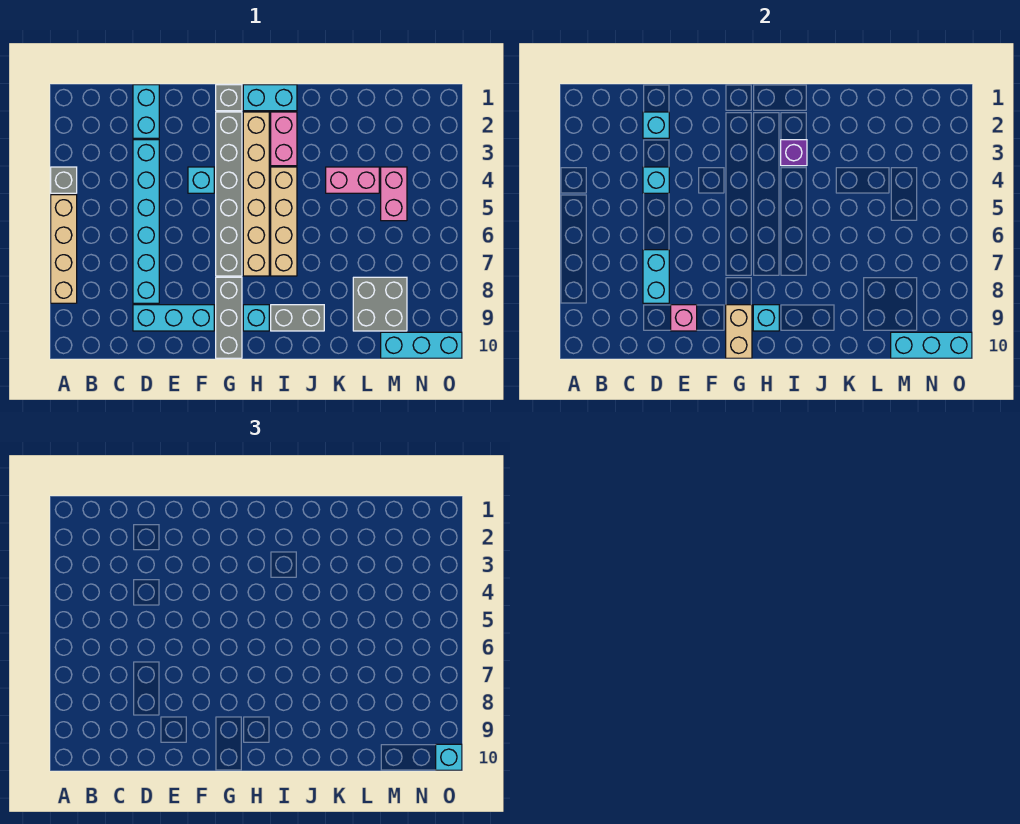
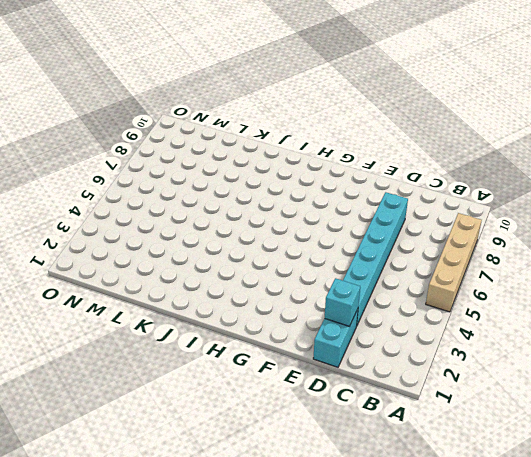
none -> grey 1x1 brick [51,167,77,193]
none -> cyan 1x3 brick [133,305,214,331]
none -> cyan 1x1 brick [188,167,214,193]

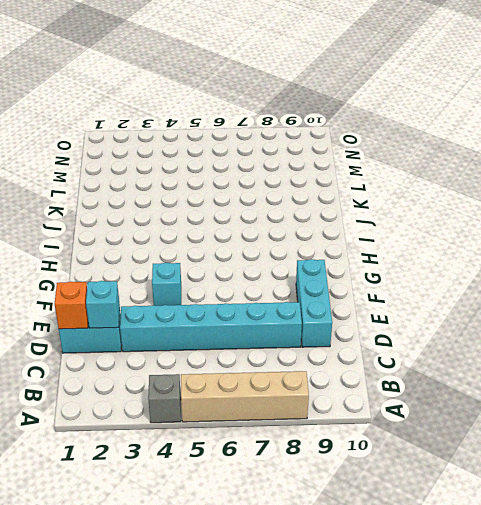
orange 1x1 brick [55,282,88,329] -> none
none -> grey 1x1 brick [216,85,242,111]
none -> grey 1x6 brick [216,112,242,276]
none -> grey 1x3 brick [216,277,242,358]

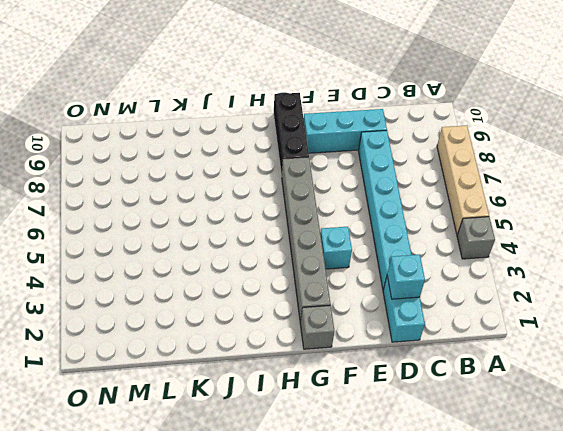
black 1x3 brick [273,93,309,176] -> grey 1x3 brick [216,277,242,358]
none -> cyan 1x2 brick [243,85,297,111]
none -> tan 1x6 brick [243,112,269,276]
none -> cyan 1x1 brick [243,305,269,331]

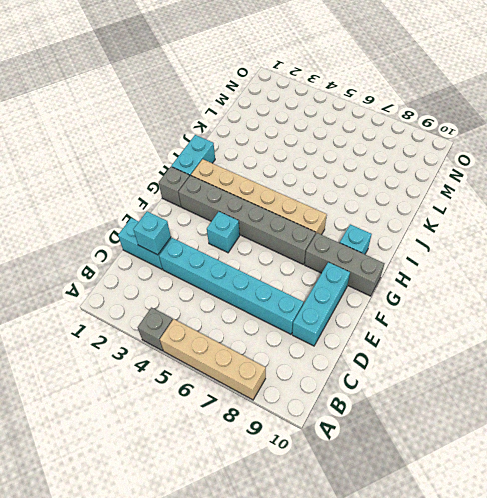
none -> pink 1x2 brick [271,112,297,166]
none -> tan 1x4 brick [271,167,297,276]
none -> grey 1x2 brick [271,305,324,331]

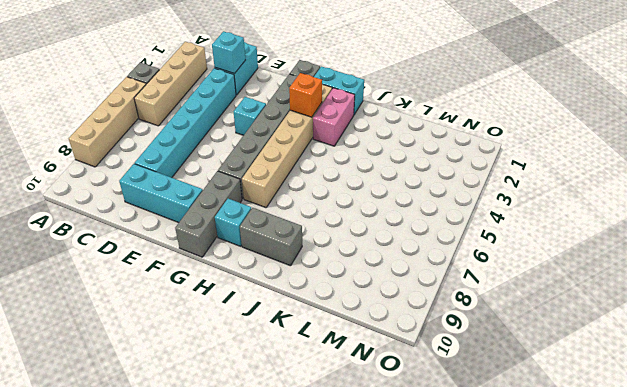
tan 1x4 brick [134,42,207,126] -> tan 1x4 brick moved to [271,167,297,276]
orange 1x1 brick [289,73,322,117] -> none
none -> pink 1x2 brick [326,167,379,193]
none -> grey 2x2 brick [353,277,407,331]
none -> pink 1x2 brick [381,167,407,221]

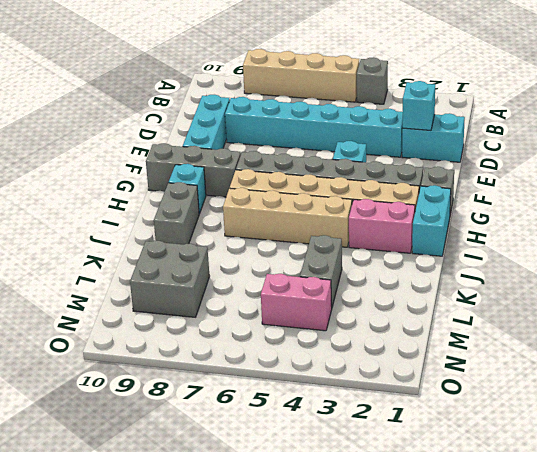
grey 1x2 brick [300,235,342,307] -> pink 1x2 brick [326,167,379,193]
none -> cyan 1x3 brick [381,332,462,358]
none -> cyan 1x1 brick [643,167,669,193]
none -> cyan 1x2 brick [643,250,669,303]

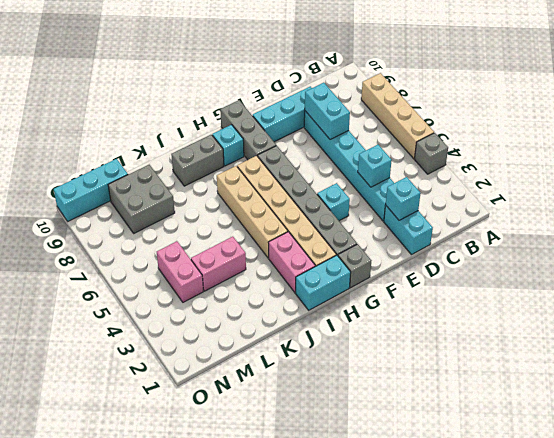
none -> pink 1x1 brick [671,305,697,331]
none -> tan 1x2 brick [726,305,752,358]
none -> cyan 1x1 brick [753,305,779,331]

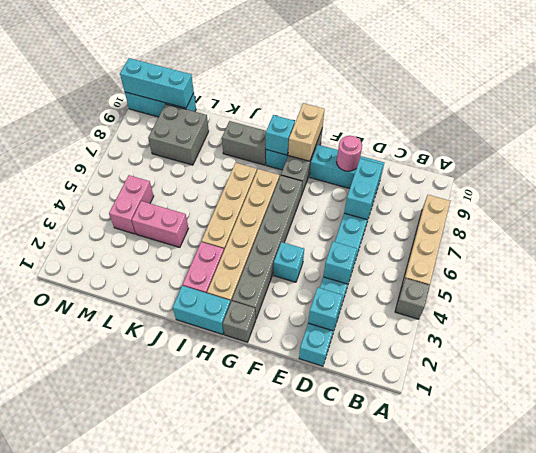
pink 1x1 round brick [337,136,362,171] -> pink 1x1 brick [671,305,697,331]
none -> purple 1x1 brick [781,140,807,166]
none -> cyan 1x1 brick [436,744,462,770]

